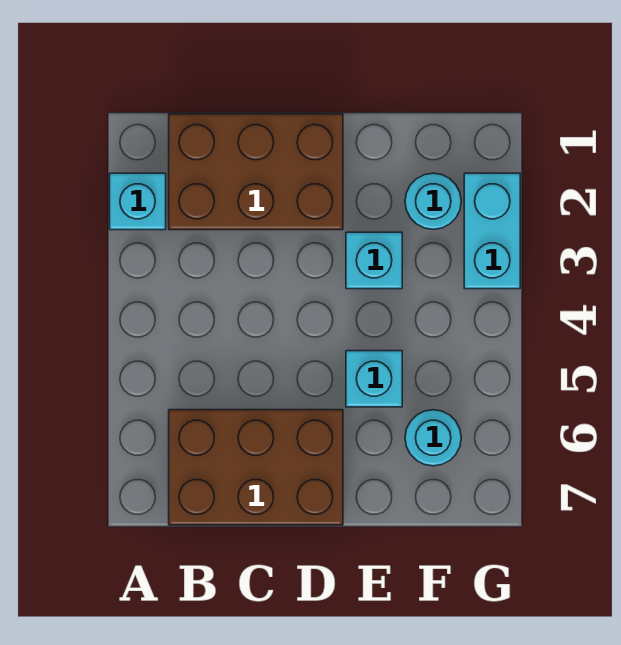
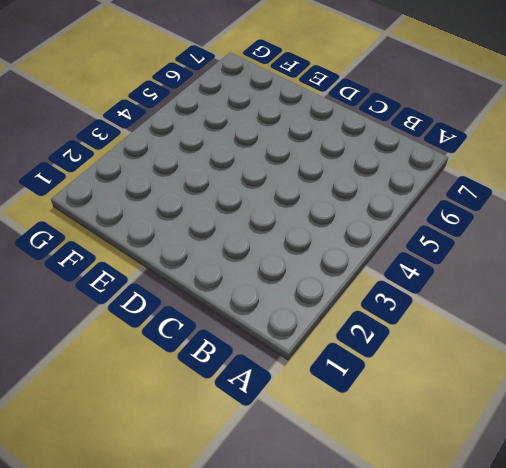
none -> cyan 1x1 brick [110,173,166,230]
none -> brown 2x3 brick [169,114,343,230]

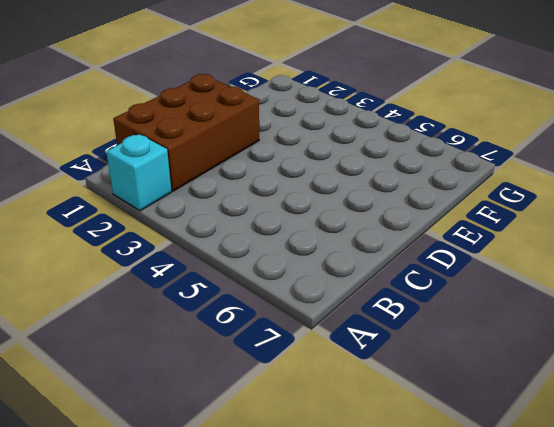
none -> brown 2x3 brick [169,410,343,525]
none -> cyan 1x1 brick [346,232,402,289]

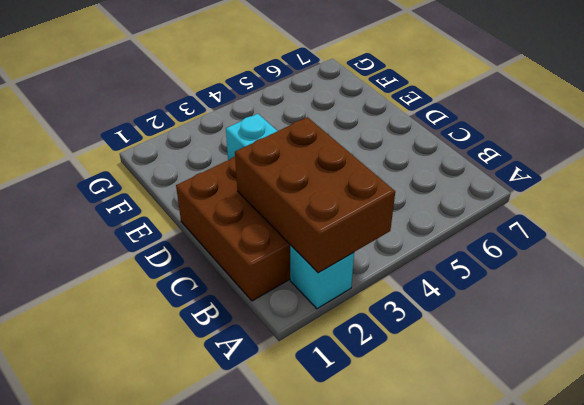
brown 2x3 brick [235,117,395,273] -> brown 2x3 brick moved to [169,410,343,525]
none -> cyan 1x1 brick [346,351,402,407]
none -> cyan 1x1 round brick [405,173,461,229]

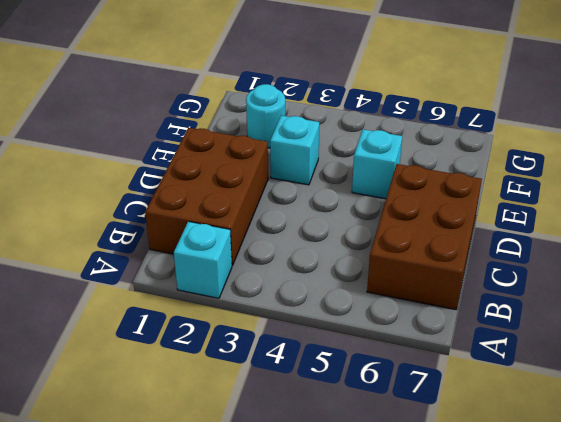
none -> cyan 1x1 round brick [405,410,461,466]
none -> cyan 1x2 brick [464,173,520,289]

